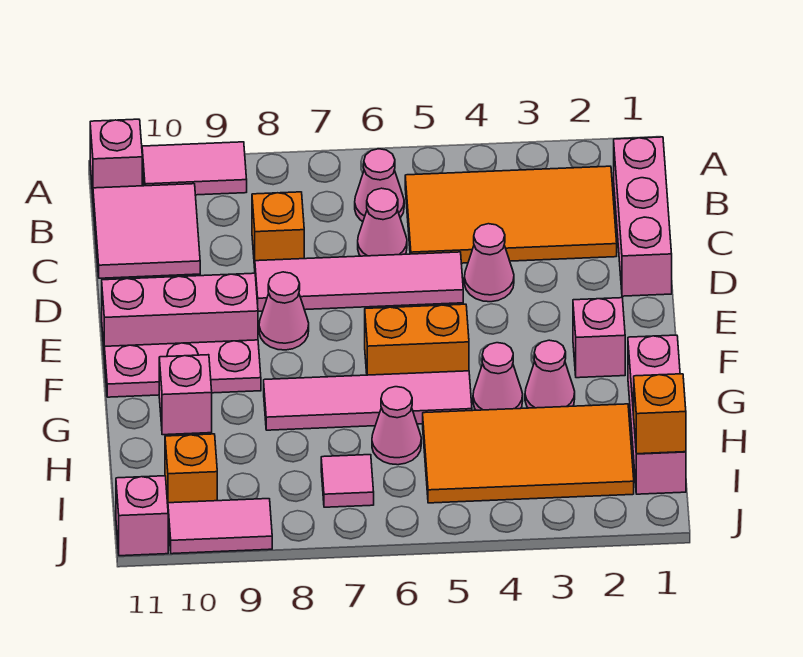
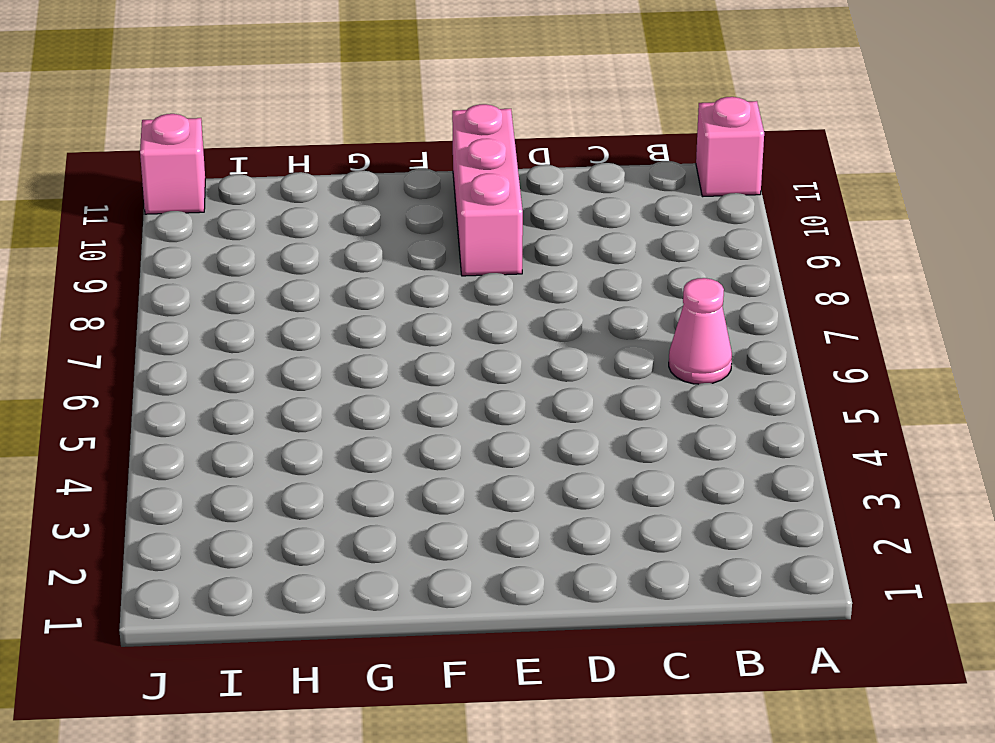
none -> pink 1x2 tile [142,142,247,195]
none -> pink 1x3 brick [614,137,672,296]
none -> orange 2x4 tile [405,166,617,263]

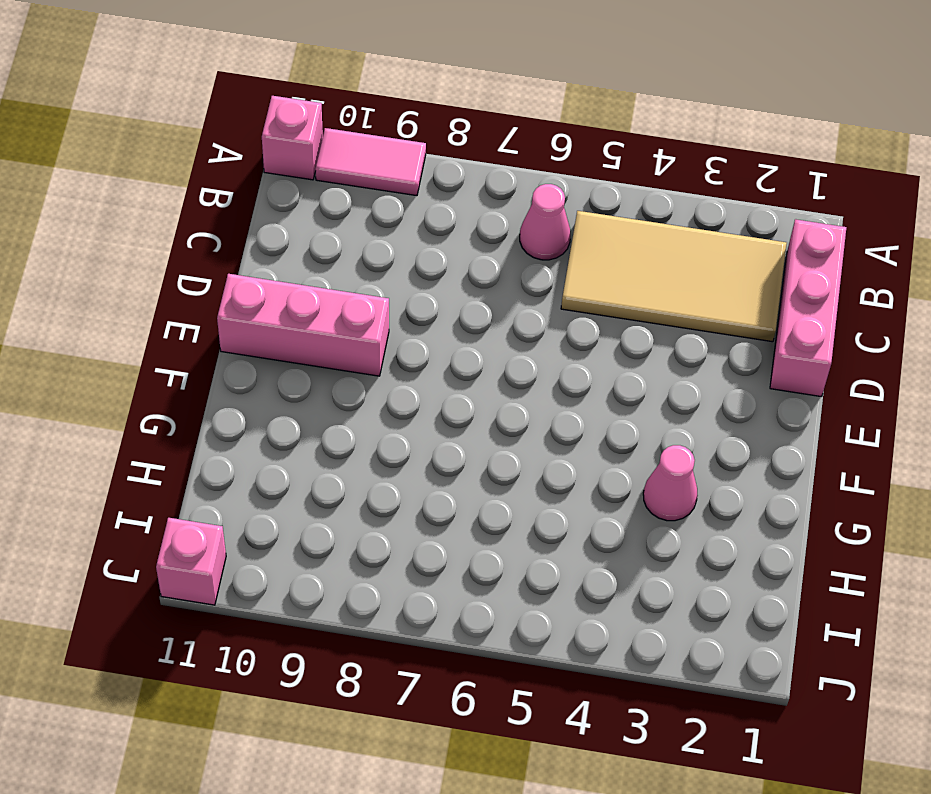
tan 2x4 tile [561,211,787,342] -> orange 2x4 tile [405,166,617,263]
none -> pink 2x2 tile [93,184,200,278]
none -> pink 1x1 cone [358,188,407,256]
none -> orange 1x1 brick [252,192,304,268]

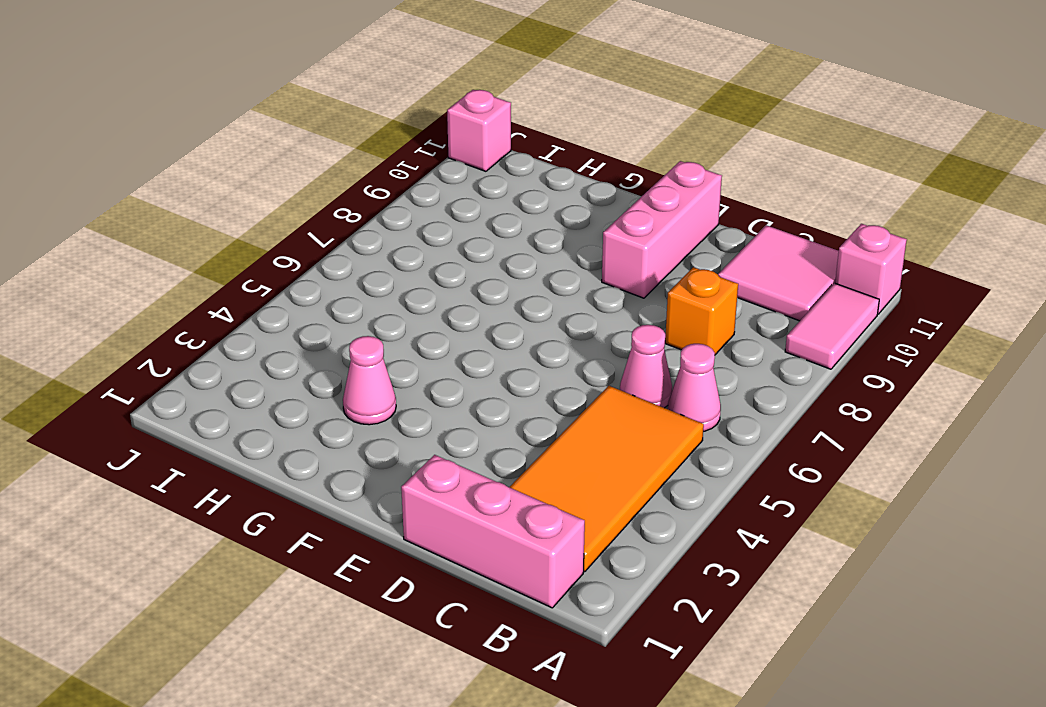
none -> pink 1x1 cone [464,224,514,302]
none -> pink 1x4 tile [255,252,463,311]
none -> pink 1x1 cone [259,272,309,350]

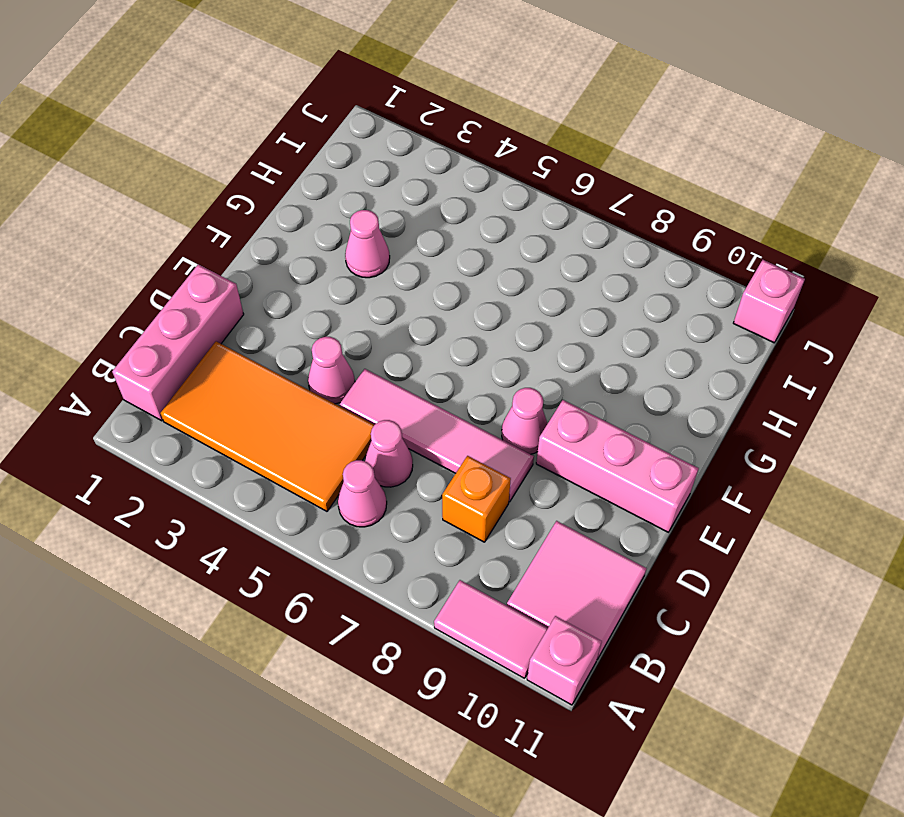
none -> pink 1x1 brick [573,298,625,378]
none -> orange 1x2 brick [365,304,469,375]
none -> pink 1x3 plate [104,340,261,397]

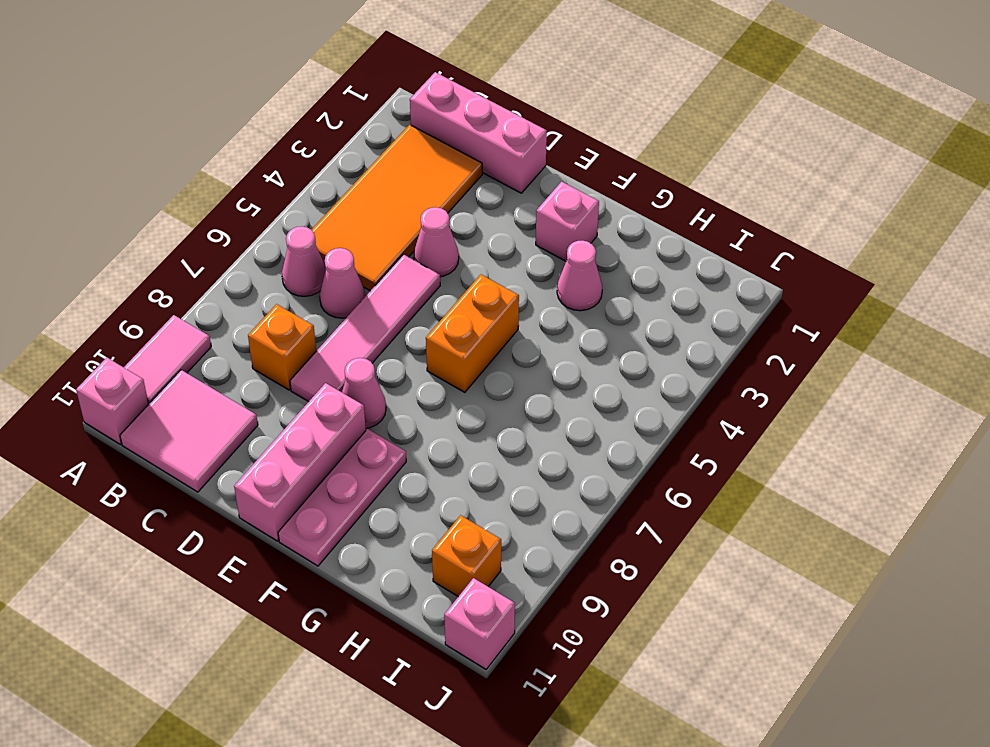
none -> pink 1x3 brick [628,335,686,494]
none -> pink 1x1 cone [473,343,523,410]
none -> pink 1x4 tile [264,371,472,430]

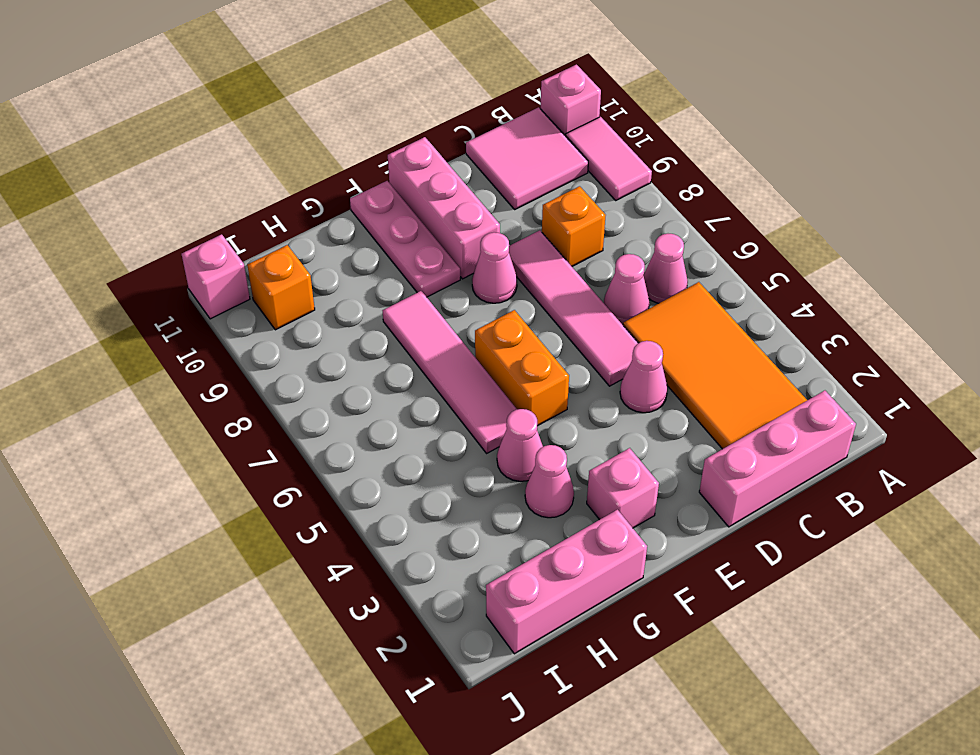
none -> pink 1x1 brick [159,355,212,435]
none -> orange 2x4 tile [423,404,634,503]
none -> pink 1x1 cone [372,387,421,465]

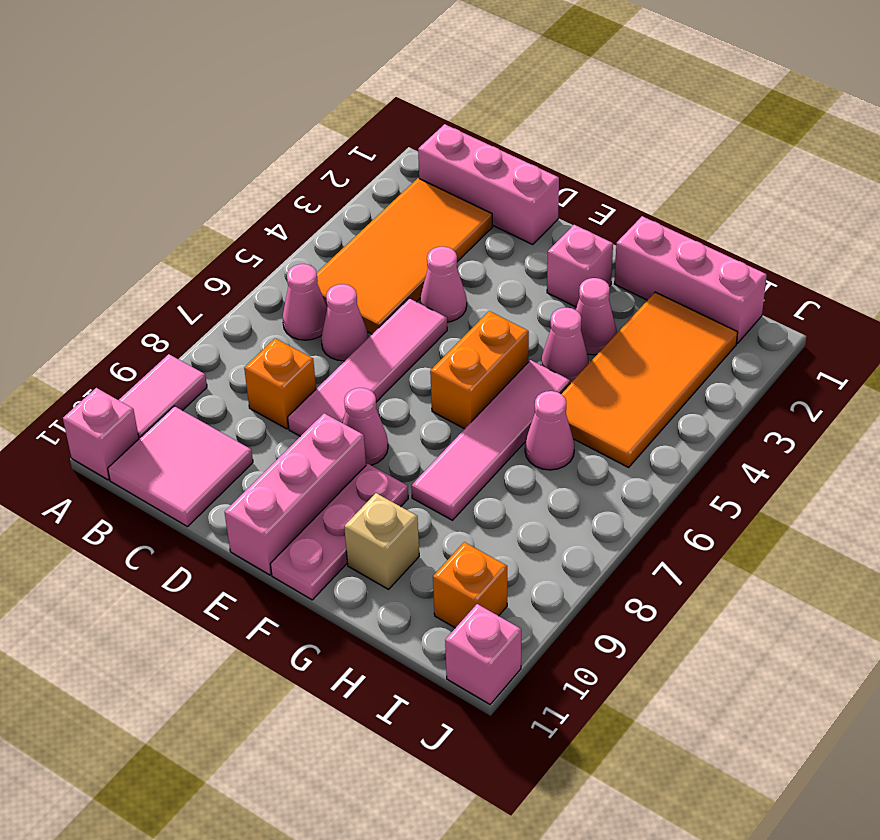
tan 1x1 brick [344,493,419,589] -> pink 1x1 brick [159,355,212,435]
none -> pink 1x1 tile [321,455,374,507]
none -> pink 1x2 tile [168,499,272,554]
none -> orange 1x1 brick [634,374,686,454]

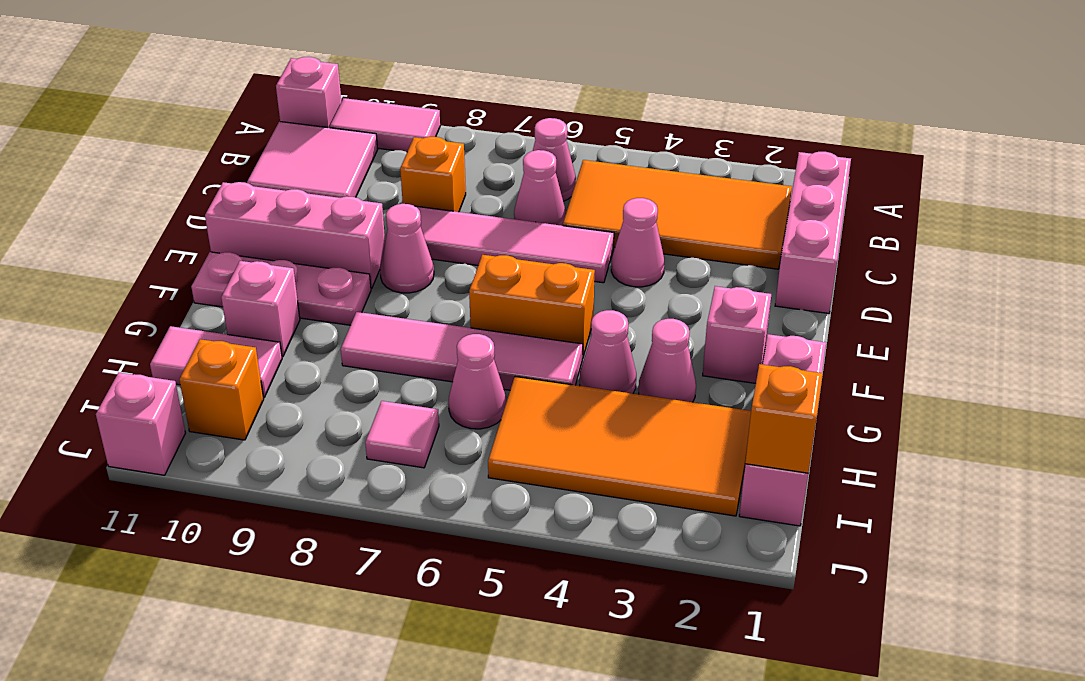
pink 1x2 tile [150,326,282,397] -> pink 1x2 tile moved to [168,499,272,554]

